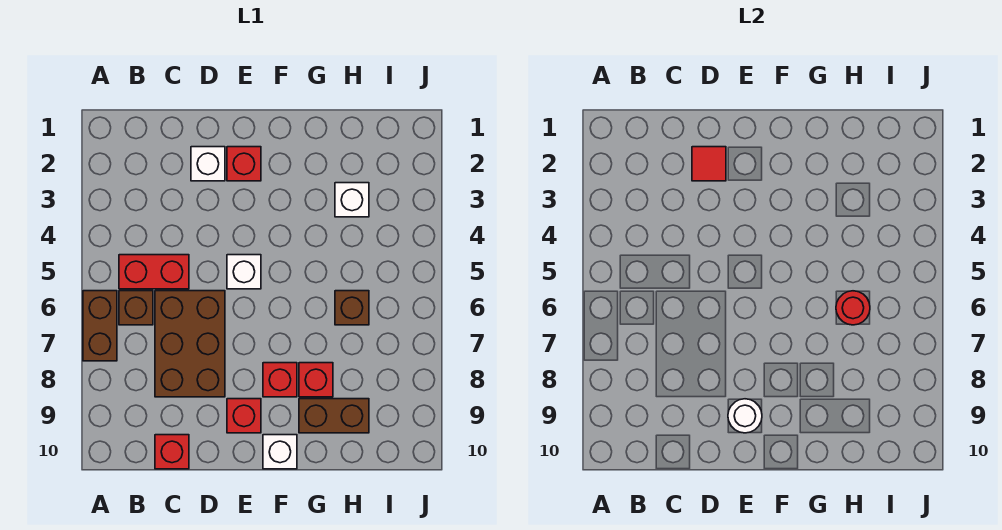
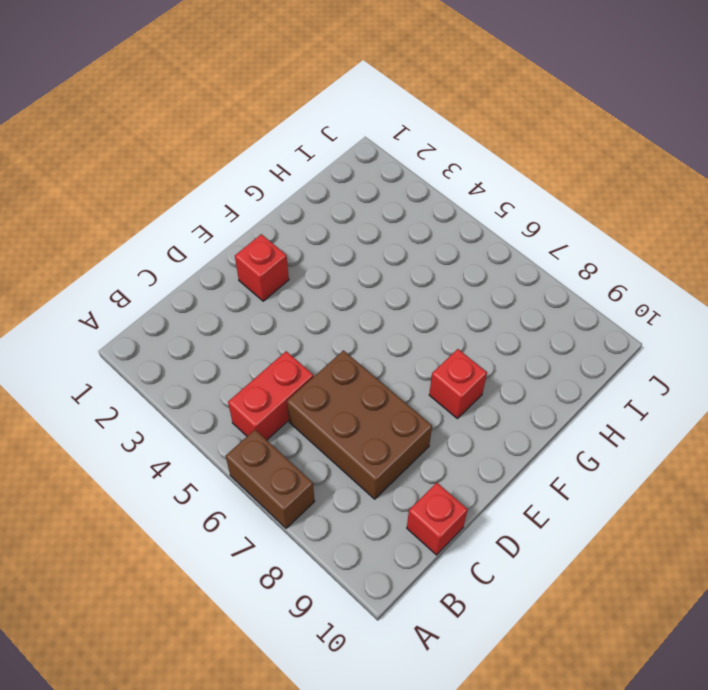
none -> brown 1x1 brick [119,291,153,325]
none -> white 1x1 brick [191,147,225,181]
none -> white 1x1 brick [227,255,261,289]

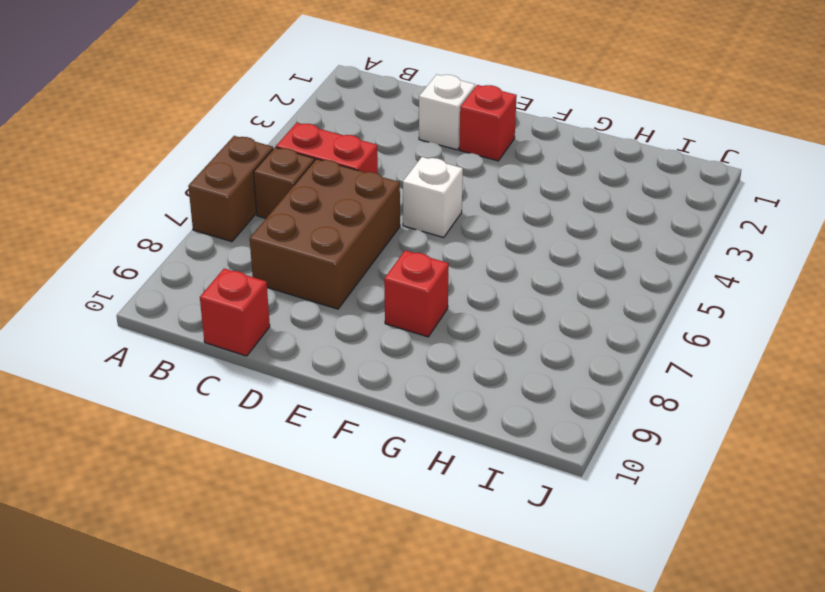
none -> red 1x1 brick [227,399,261,433]
none -> white 1x1 brick [263,435,297,469]
none -> red 1x1 brick [299,363,333,397]

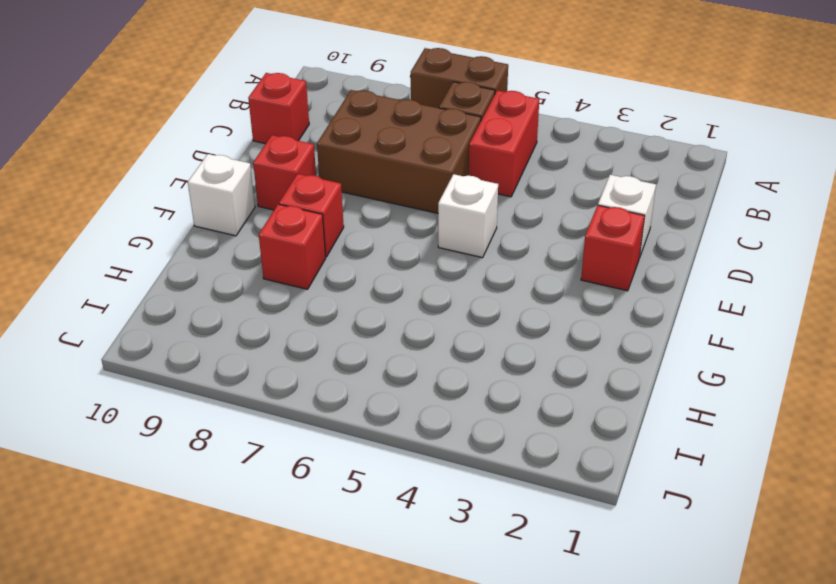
none -> brown 1x2 brick [299,399,369,433]
none -> white 1x1 brick [335,183,369,217]
none -> brown 1x1 brick [335,291,369,325]

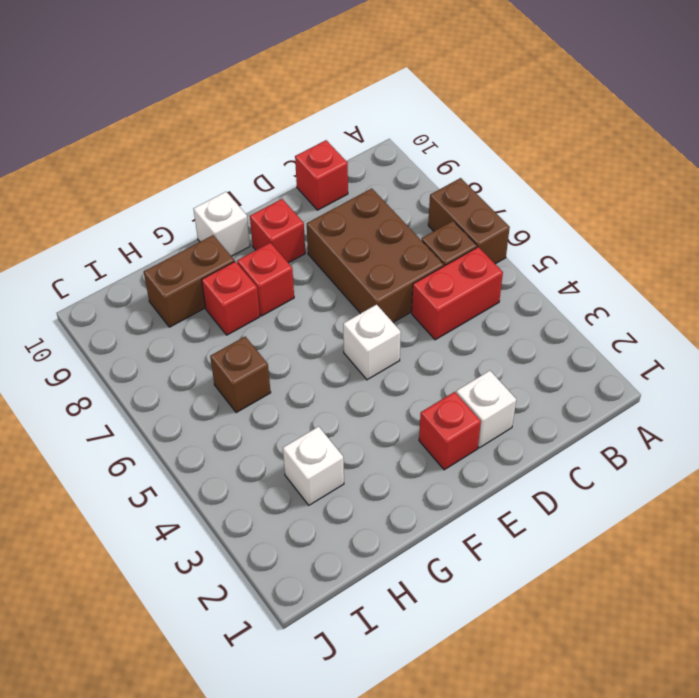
none -> red 1x1 tile [692,147,726,181]
none -> white 1x1 round brick [728,399,762,433]
none -> red 1x1 round brick [836,291,870,325]

